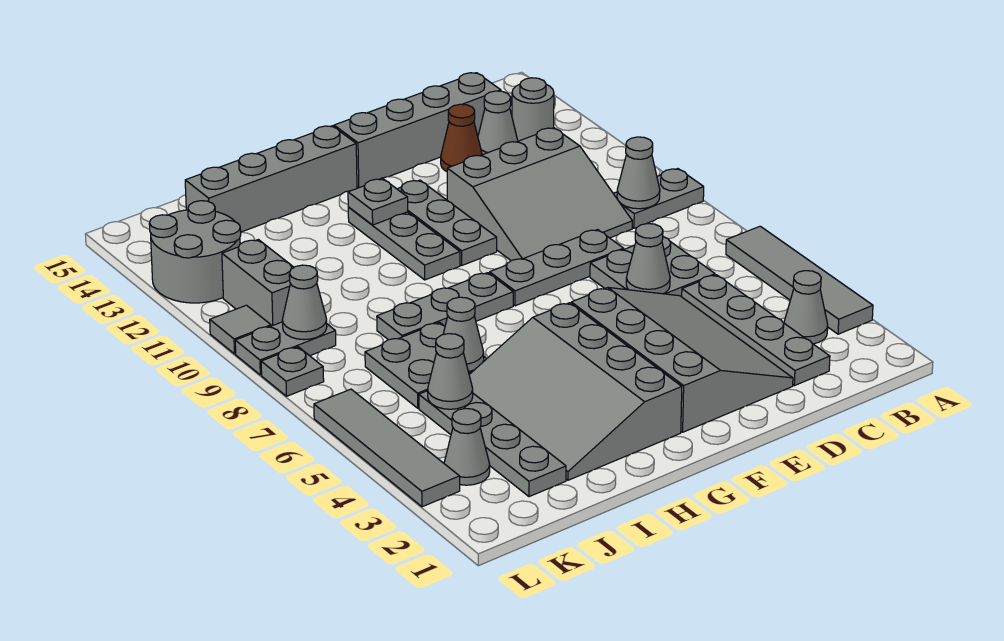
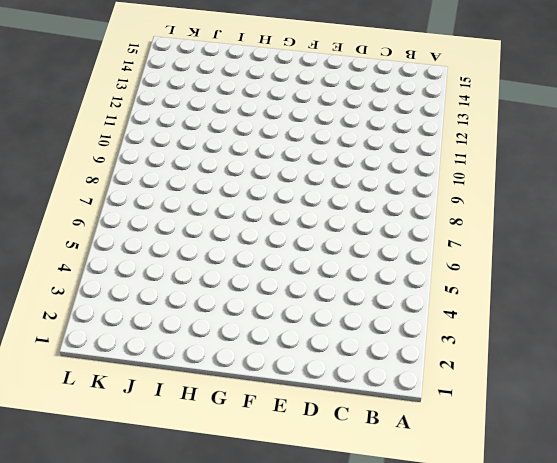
none -> grey 1x4 tile [726,226,873,334]
none -> grey 1x2 plate [613,169,704,228]
none -> grey 1x1 cone [784,271,828,344]
none -> grey 1x1 round brick [512,78,554,141]

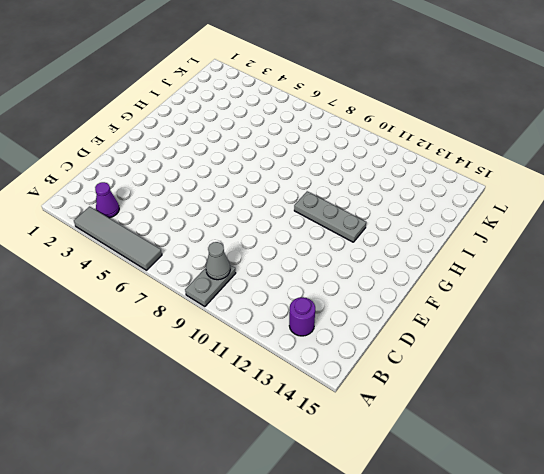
purple 1x1 cone [95,182,119,218] -> grey 1x1 cone [784,271,828,344]
purple 1x1 round brick [289,297,315,336] -> grey 1x1 round brick [512,78,554,141]
none -> grey 1x4 plate [682,275,830,386]
none -> grey 2x2 plate [590,237,715,297]
none -> grey 3x3 slope [447,128,632,261]
none -> grey 1x1 cone [478,91,518,155]

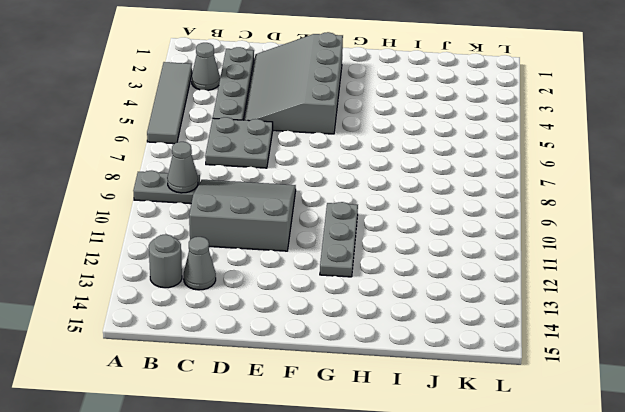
none -> grey 1x4 brick [334,73,501,188]
none -> grey 1x3 plate [490,230,624,306]
none -> brown 1x1 cone [441,104,482,171]
none -> grey 1x3 plate [398,180,497,265]

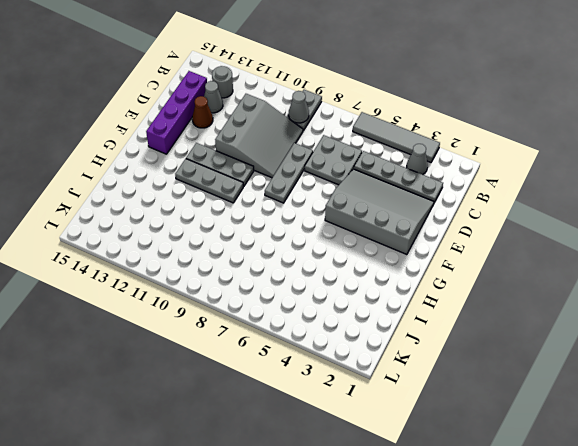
purple 1x4 brick [146,71,207,154] -> grey 1x4 brick [334,73,501,188]
none -> grey 3x4 slope [469,303,682,480]
none -> grey 1x3 plate [377,273,513,340]
none -> grey 1x4 brick [185,126,357,232]
none -> grey 2x2 plate [365,322,486,408]

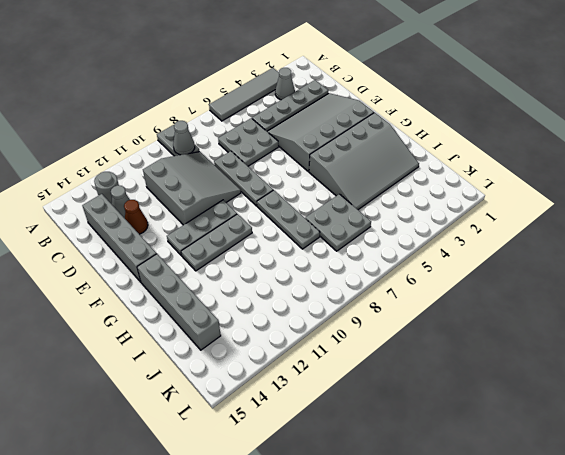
none -> grey 1x4 plate [419,391,566,497]
none -> grey 1x1 cone [444,408,490,485]
none -> grey 1x2 plate [235,322,336,375]
none -> grey 1x2 brick [222,240,294,326]

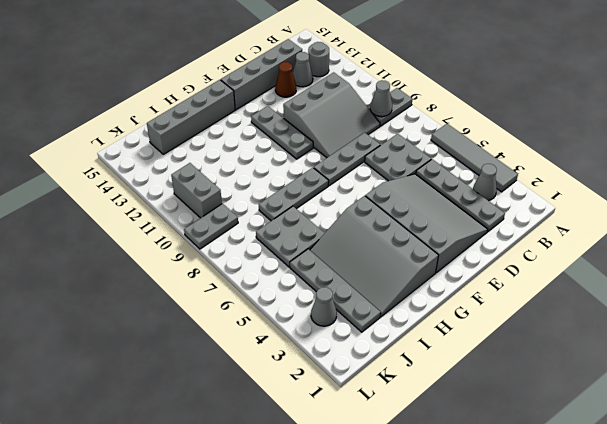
none -> grey 1x3 plate [348,207,460,280]
none -> grey 2x2 round brick [149,201,241,303]
none -> grey 1x4 tile [314,389,460,507]
none -> grey 1x1 plate [261,347,324,396]

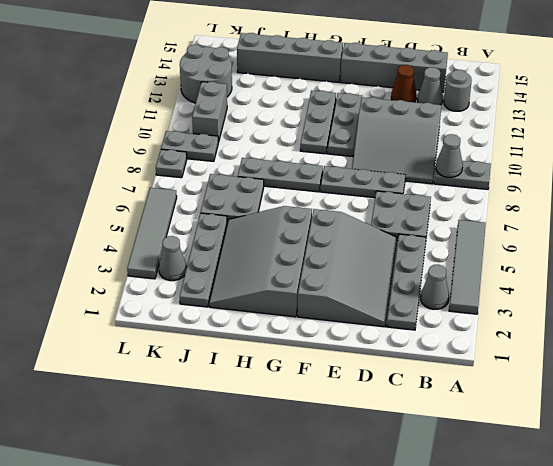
none -> grey 1x1 tile [210,305,271,354]
none -> grey 1x1 cone [626,224,670,294]
none -> grey 1x1 plate [348,179,408,225]
none -> grey 1x1 cone [443,297,484,372]

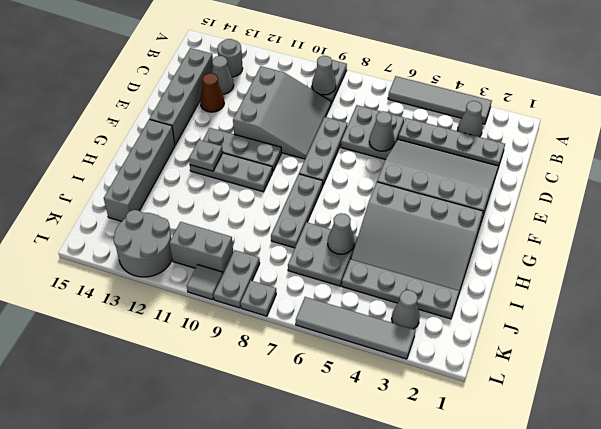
none -> grey 1x1 cone [428,334,473,409]
none -> grey 1x1 cone [282,265,327,340]

